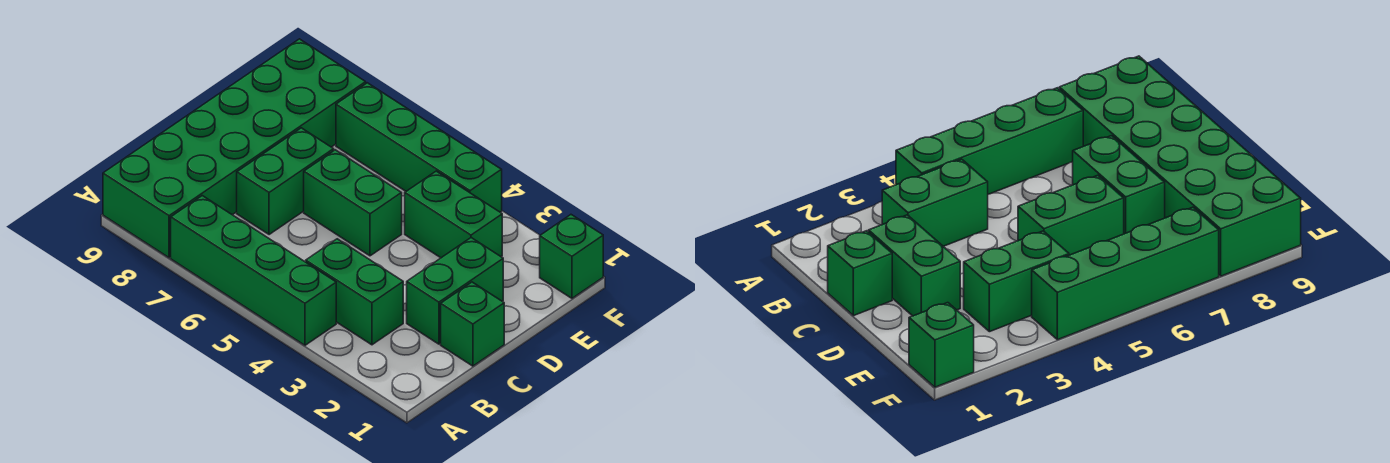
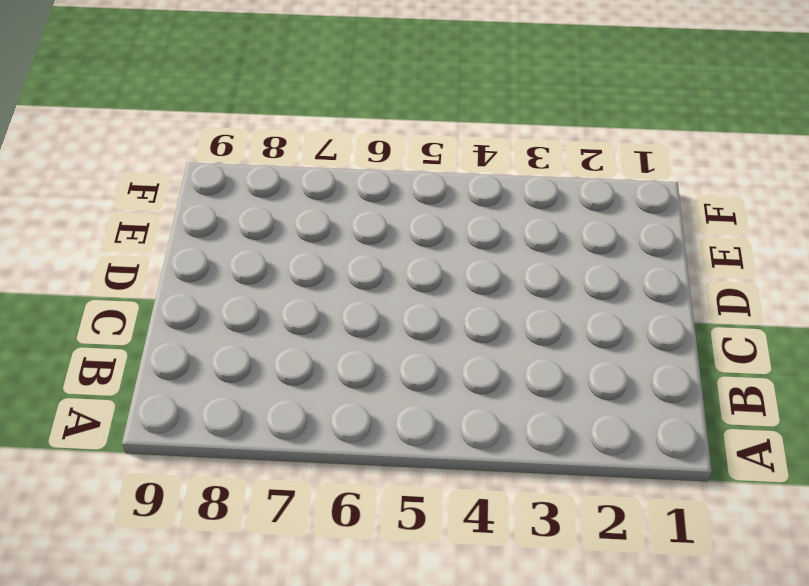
none -> green 1x4 brick [171,196,336,345]
none -> green 2x6 brick [103,39,366,258]

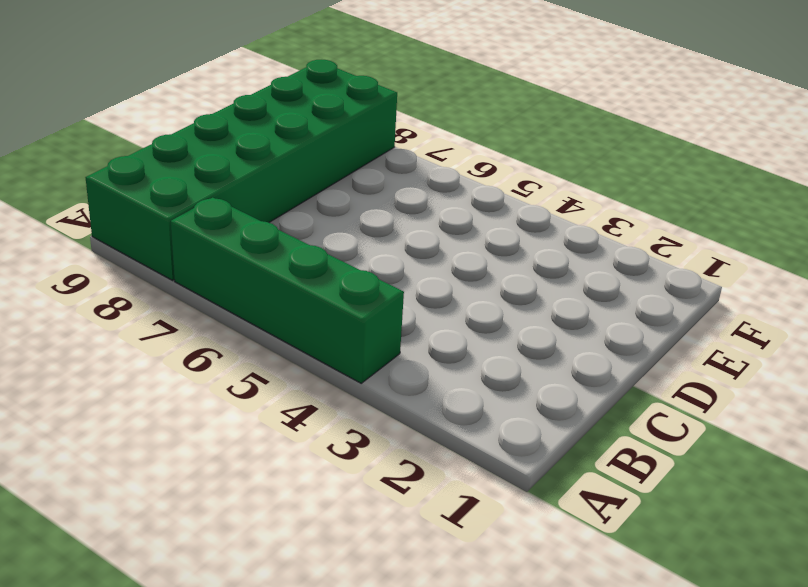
none -> green 1x2 brick [306,239,403,345]
none -> green 1x1 brick [441,282,504,366]

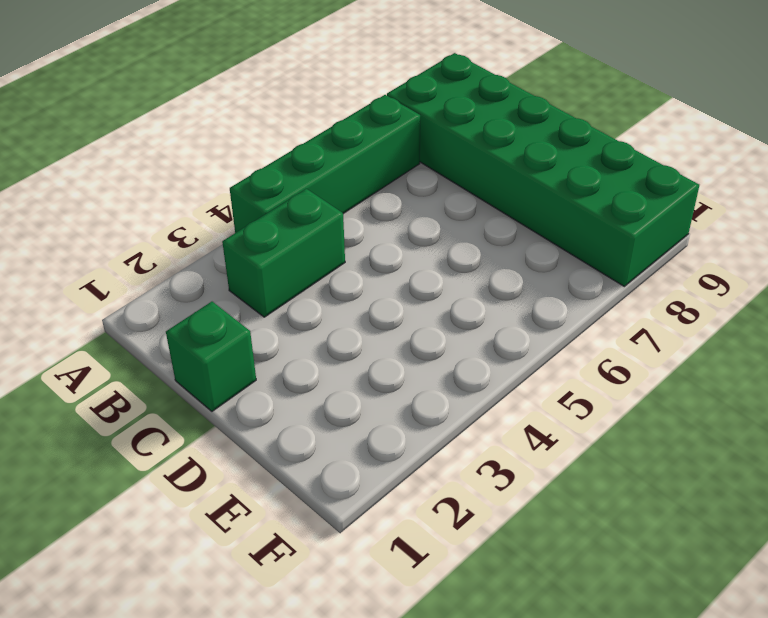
none -> green 1x2 brick [407,238,503,344]
none -> green 1x2 brick [237,128,334,235]

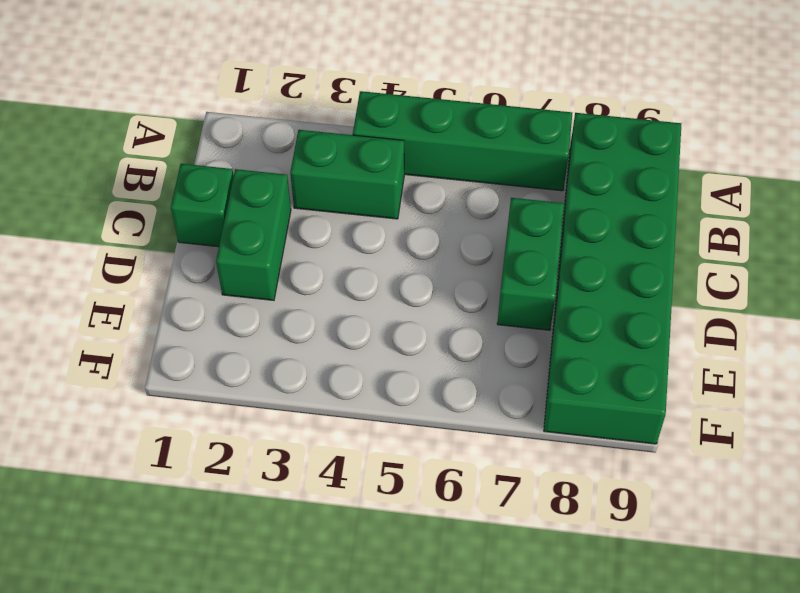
none -> green 1x2 brick [304,150,402,256]
none -> green 1x2 brick [405,171,502,258]

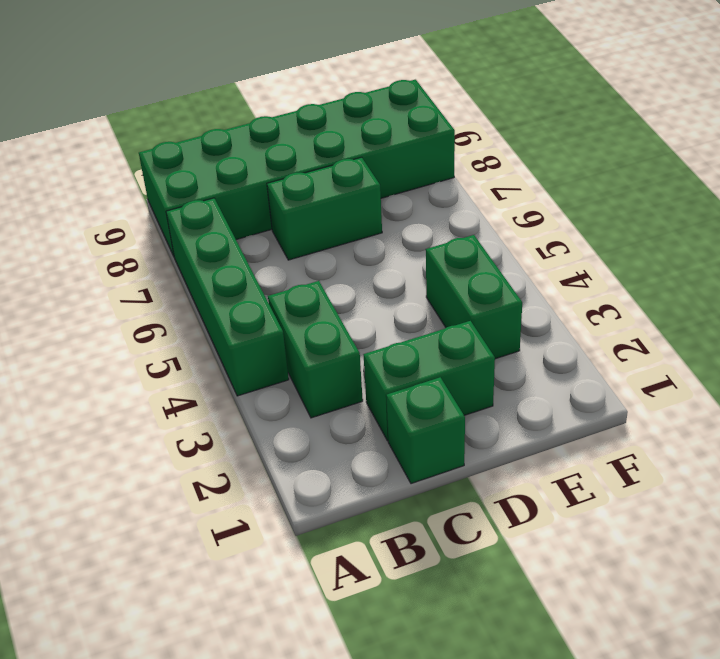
none -> green 1x2 brick [304,150,402,256]
none -> green 1x1 brick [540,215,603,298]

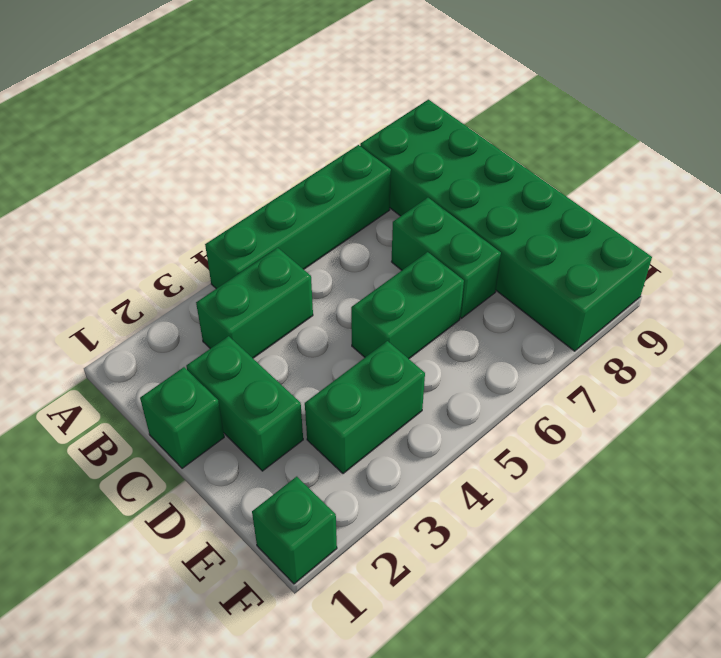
none -> green 1x4 brick [336,83,502,212]

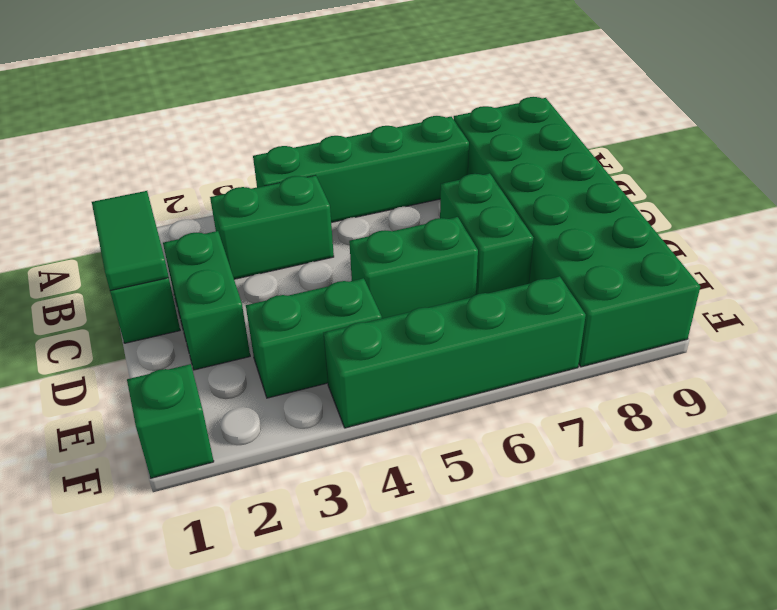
green 1x2 tile [92,191,169,291] -> none

